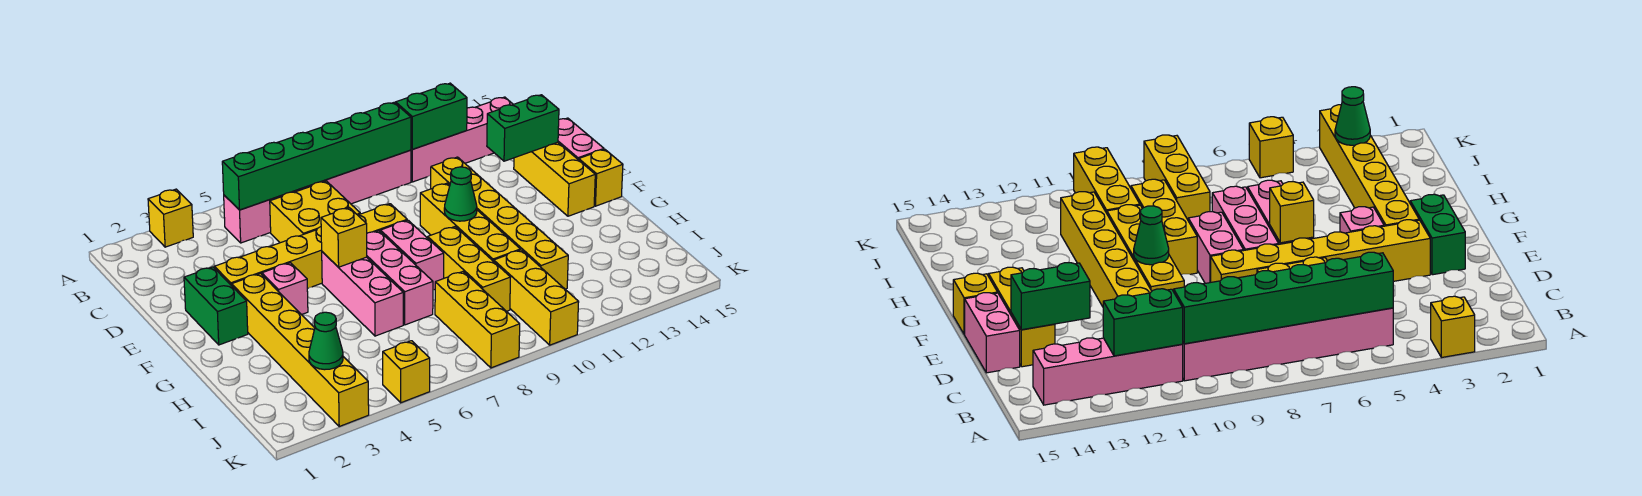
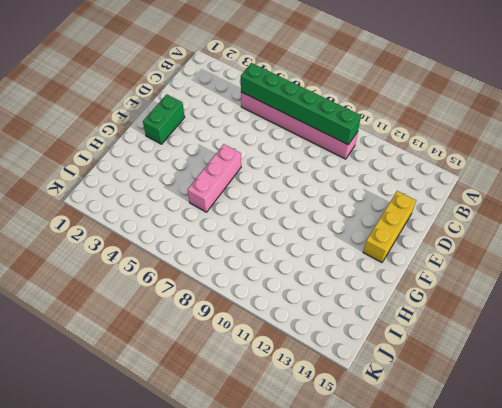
none -> yellow 1x1 brick [148,189,193,247]
none -> pink 1x4 brick [411,97,513,182]
none -> yellow 2x2 brick [270,181,360,243]

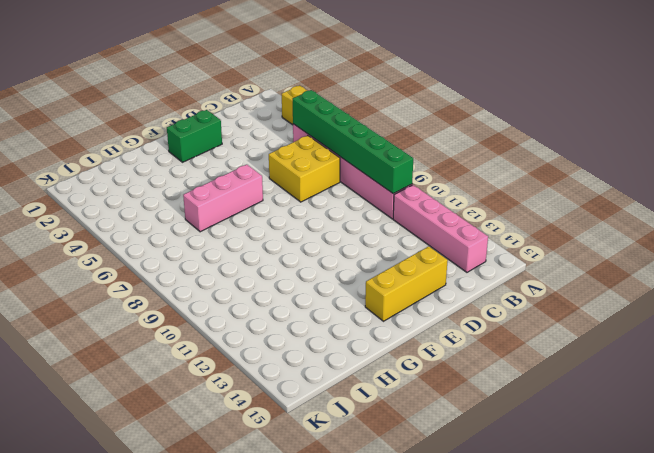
none -> yellow 1x6 brick [431,157,568,289]
none -> pink 1x2 brick [558,118,604,160]
none -> yellow 1x6 brick [214,204,407,289]

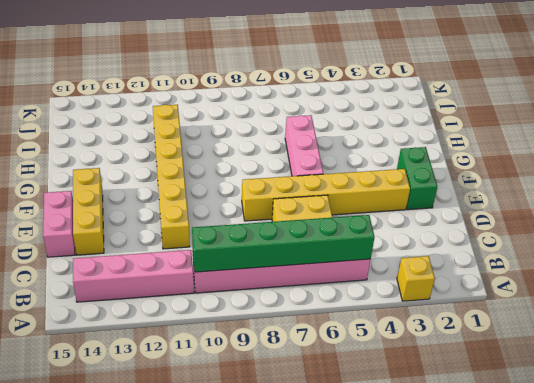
none -> yellow 1x4 brick [420,183,520,261]
none -> yellow 1x6 brick [232,273,369,426]
none -> pink 1x1 brick [262,263,308,315]

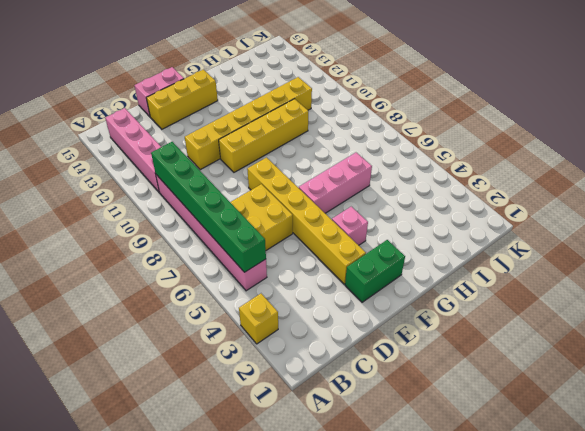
none -> yellow 1x6 brick [232,273,369,426]
none -> pink 1x3 brick [367,231,433,325]
none -> pink 1x2 brick [380,220,444,290]

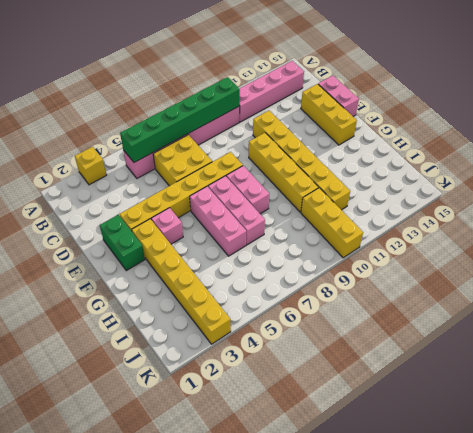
none -> yellow 1x1 brick [579,149,623,206]
none -> yellow 1x3 brick [428,227,511,311]
none -> yellow 1x3 brick [435,272,520,368]

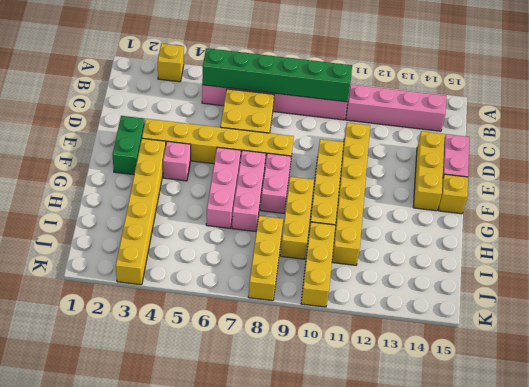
none -> yellow 1x1 brick [383,341,430,403]
none -> green 1x2 brick [396,83,467,149]
none -> green 1x2 brick [487,95,559,161]

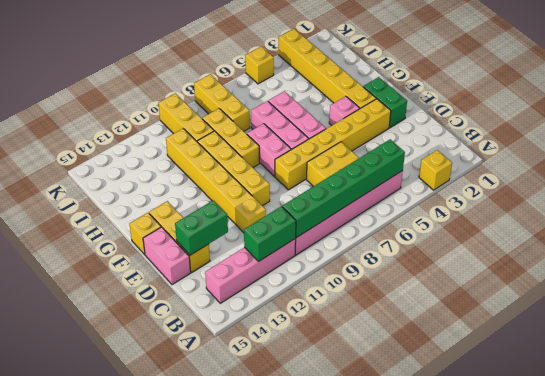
none -> yellow 1x1 brick [321,208,367,267]
none -> green 1x1 cone [444,167,477,221]
none -> green 1x1 cone [309,312,343,370]

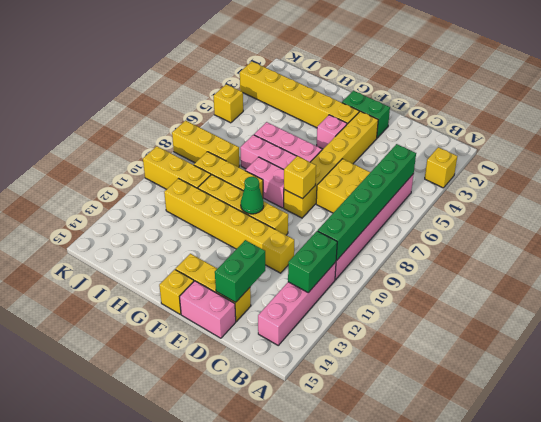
yellow 1x1 brick [284,156,316,199] -> yellow 1x1 brick moved to [321,208,367,267]
none -> green 1x1 cone [309,312,343,370]

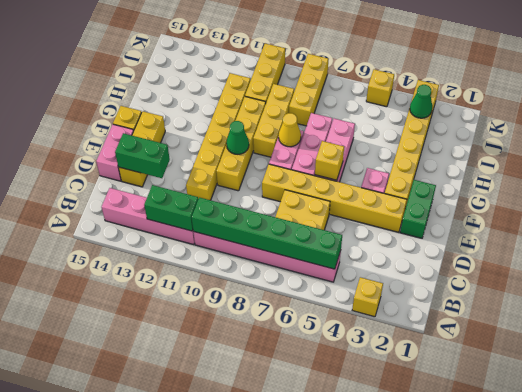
yellow 1x1 cone [279,113,301,147] -> none

